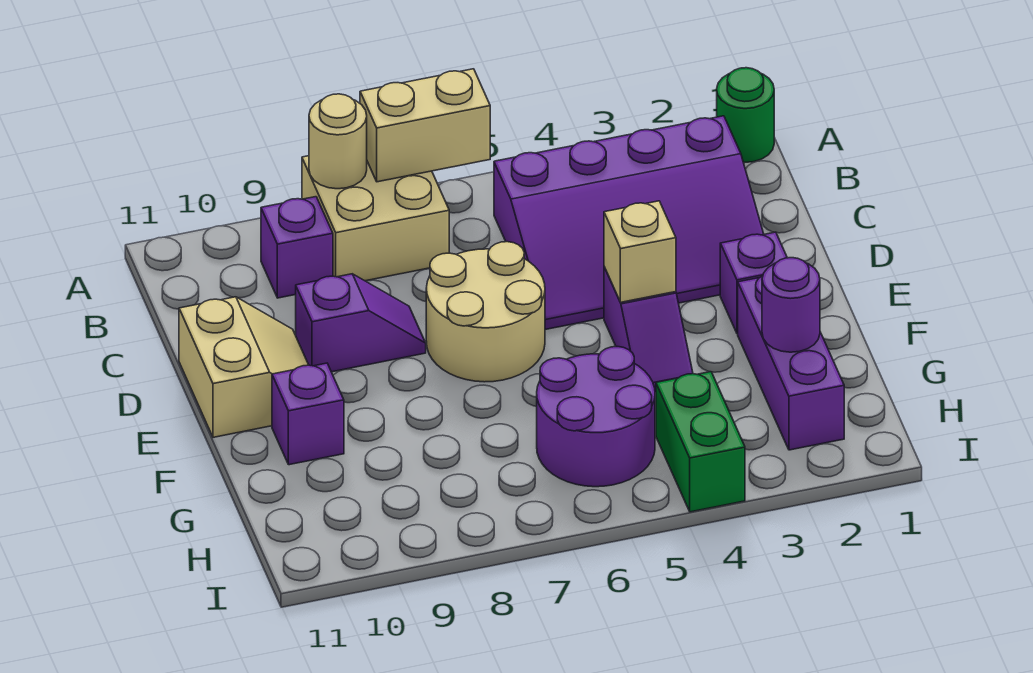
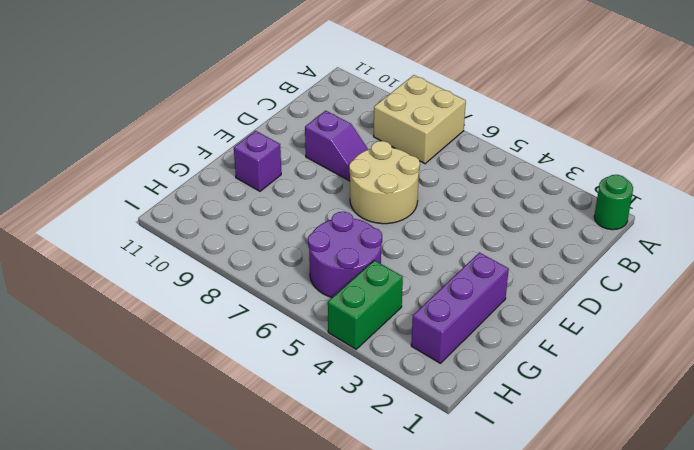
none -> purple 3x4 slope [494,116,764,330]
none -> purple 1x1 brick [261,197,333,298]
none -> tan 2x2 slope [179,297,308,437]

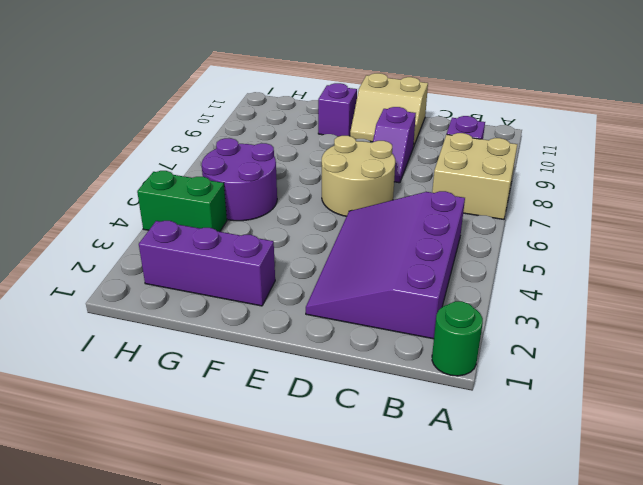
none -> purple 1x1 brick [720,232,787,334]
none -> purple 1x2 slope [604,267,693,392]
none -> tan 1x2 brick [360,69,490,182]

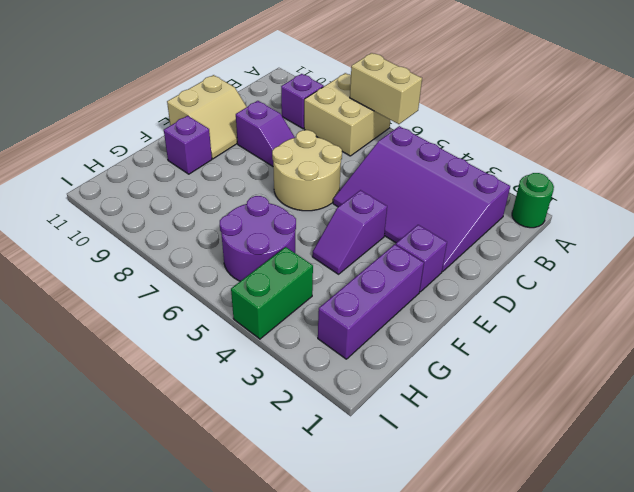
none -> tan 1x1 round brick [309,94,367,189]
none -> tan 1x1 brick [604,201,676,302]
none -> purple 1x1 round brick [762,258,820,352]

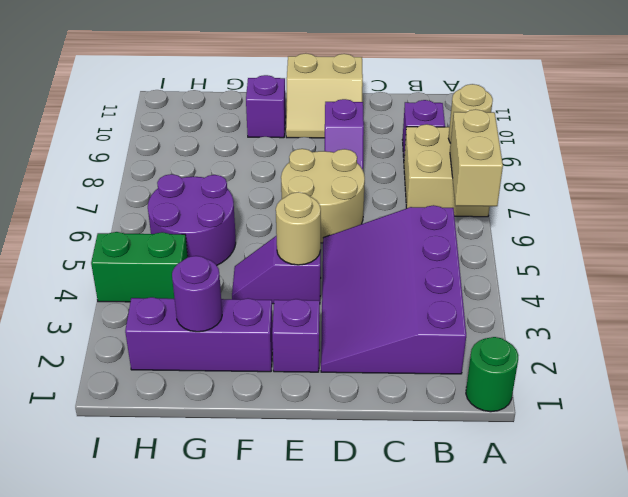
tan 1x1 round brick [276,192,321,265] -> tan 1x1 brick [604,201,676,302]

